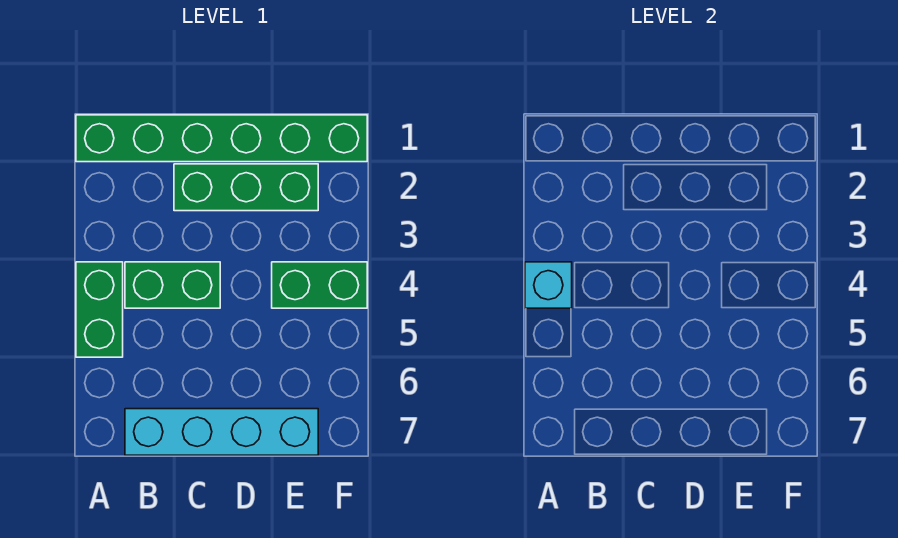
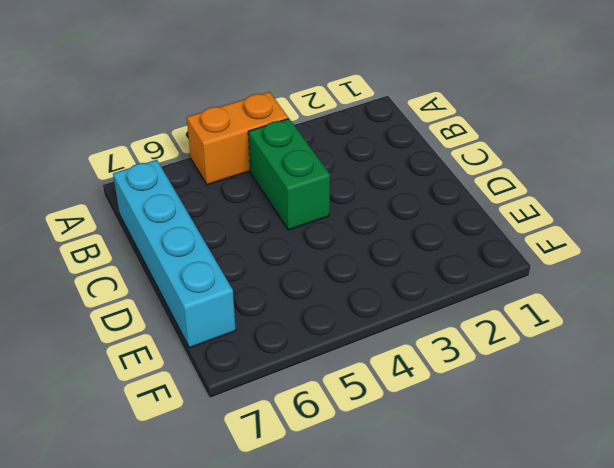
orange 1x2 brick [187,92,288,185] -> green 1x2 brick [76,262,123,357]
none -> green 1x6 brick [76,115,367,162]
none -> green 1x3 brick [174,164,318,211]

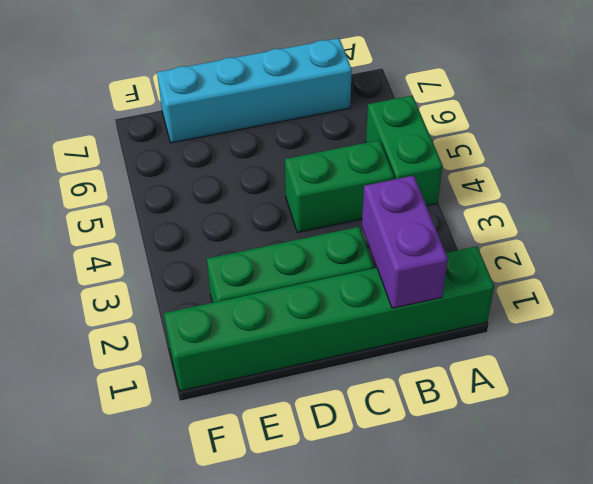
purple 1x2 brick [362,176,448,308] -> none
none -> green 1x2 brick [272,262,367,308]
none -> cyan 1x1 brick [525,262,572,308]

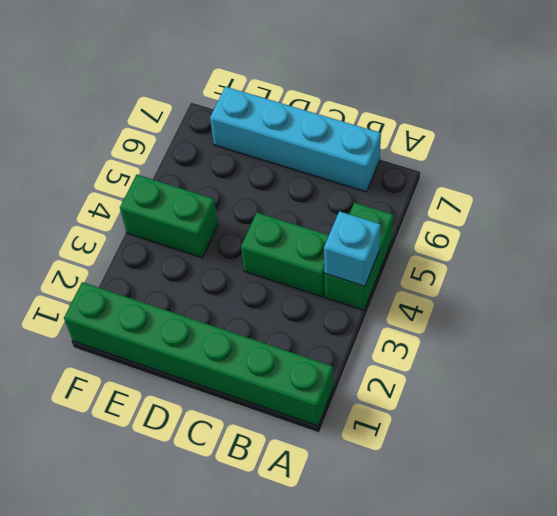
none -> green 1x3 brick [174,164,318,211]

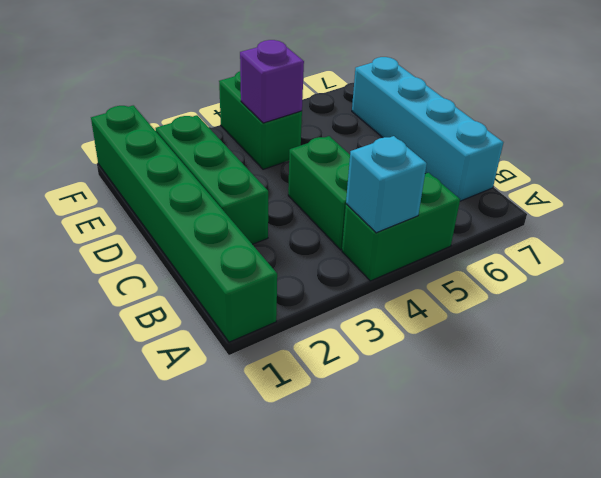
purple 1x1 brick [240,40,304,123] -> none

